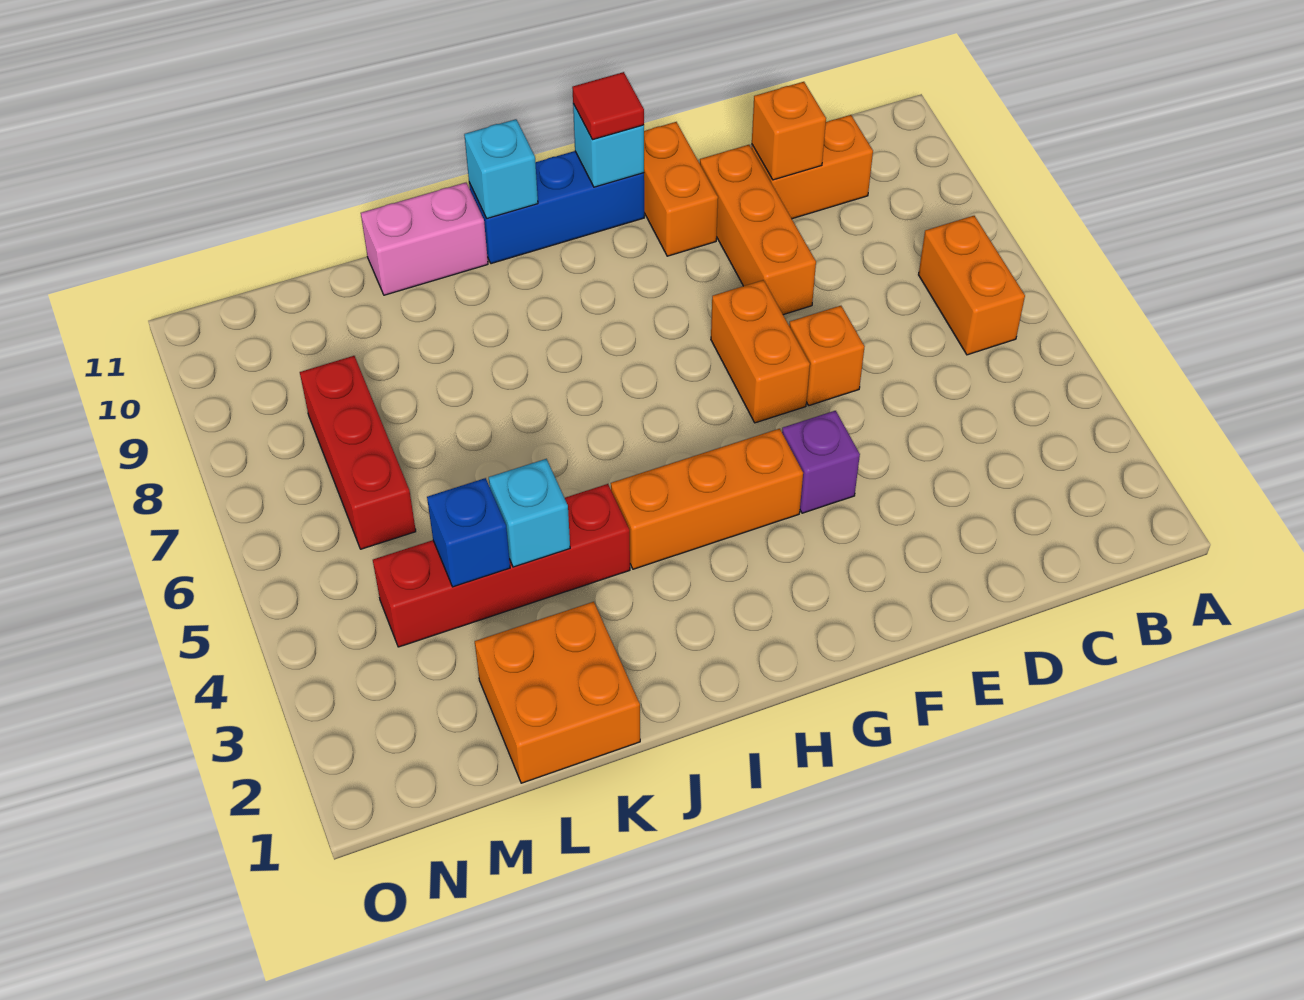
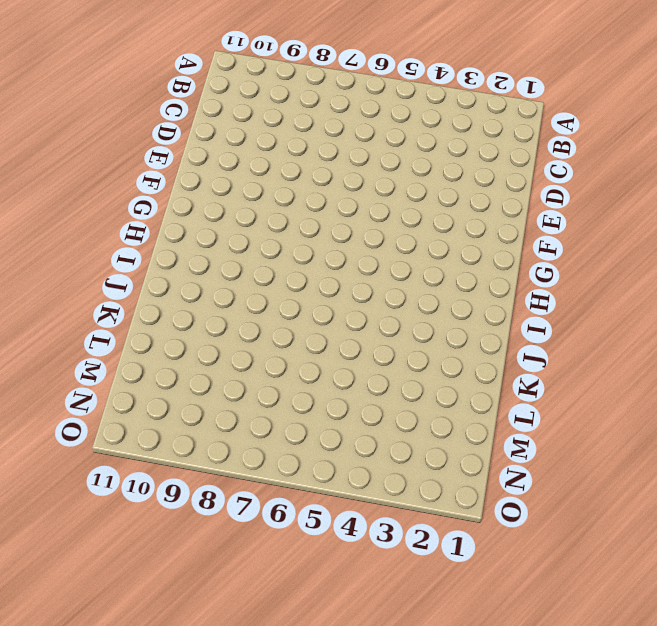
none -> orange 1x2 brick [919,216,1025,355]
none -> orange 1x2 brick [751,115,873,219]
none -> orange 1x1 brick [789,306,865,405]

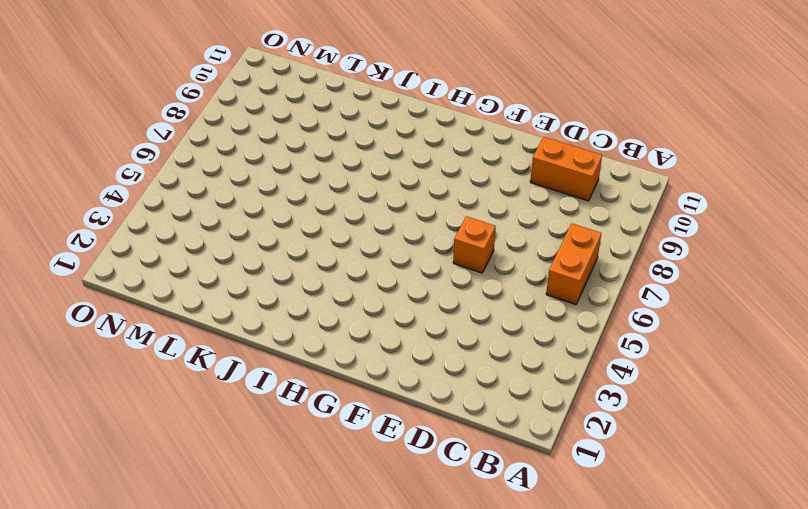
none -> orange 1x3 brick [700,145,816,315]
none -> purple 1x1 brick [782,411,860,513]
none -> orange 1x2 brick [711,280,810,423]

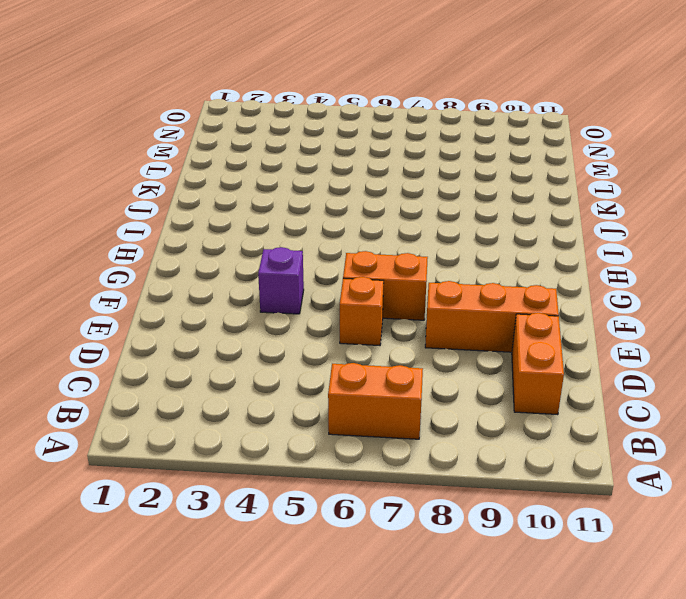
none -> orange 1x2 brick [644,122,718,256]
none -> orange 1x3 brick [611,429,803,569]
none -> blue 1x3 brick [469,151,644,264]

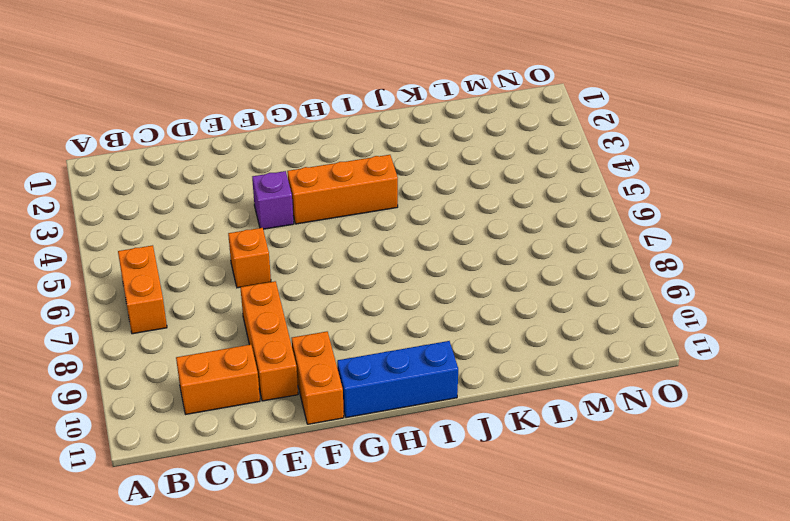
none -> orange 1x2 brick [711,280,810,423]
none -> red 1x4 brick [373,484,630,647]
none -> pink 1x2 brick [361,183,488,295]

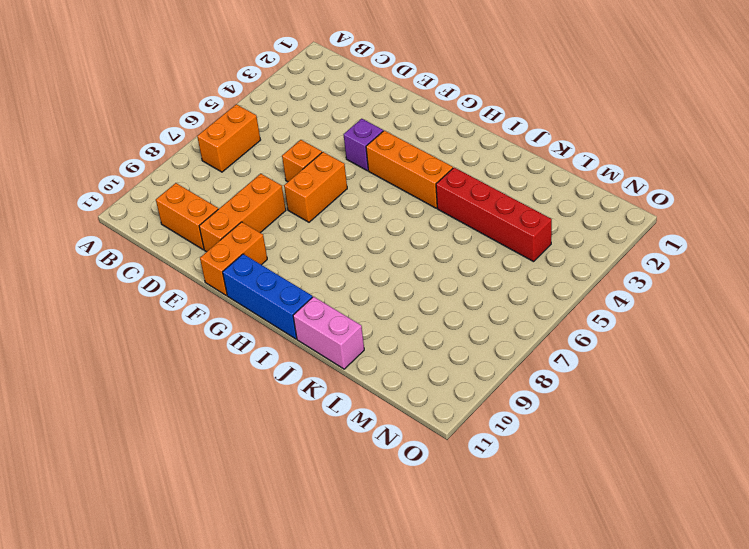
none -> orange 2x2 brick [475,602,640,783]
none -> red 1x3 brick [300,356,416,549]
none -> orange 1x1 brick [752,82,826,180]

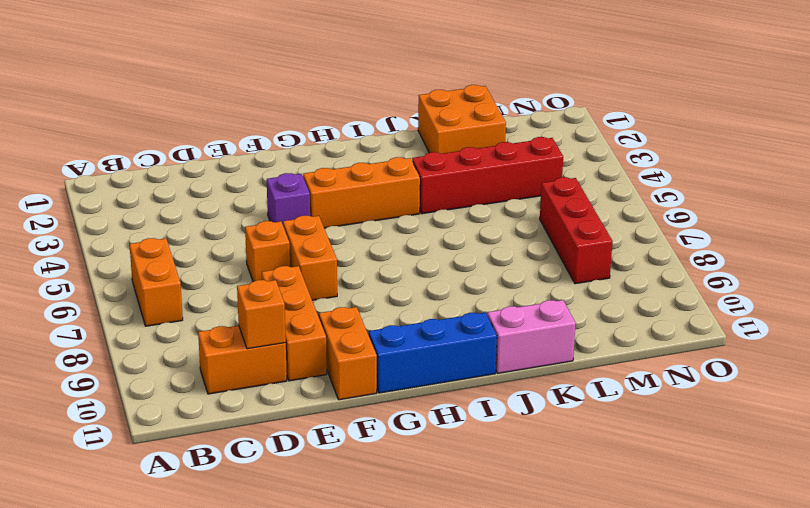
none -> cyan 1x1 brick [573,104,644,187]
none -> cyan 1x1 brick [464,119,538,218]
none -> cyan 1x1 brick [489,459,570,567]

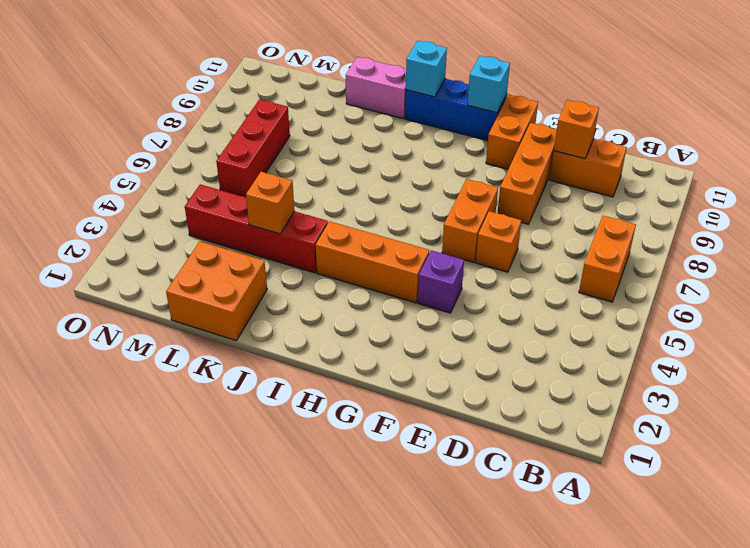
orange 1x1 brick [246,172,295,234] -> cyan 1x1 brick [489,459,570,567]
none -> blue 1x1 brick [427,478,510,587]
none -> red 1x1 tile [572,72,644,140]

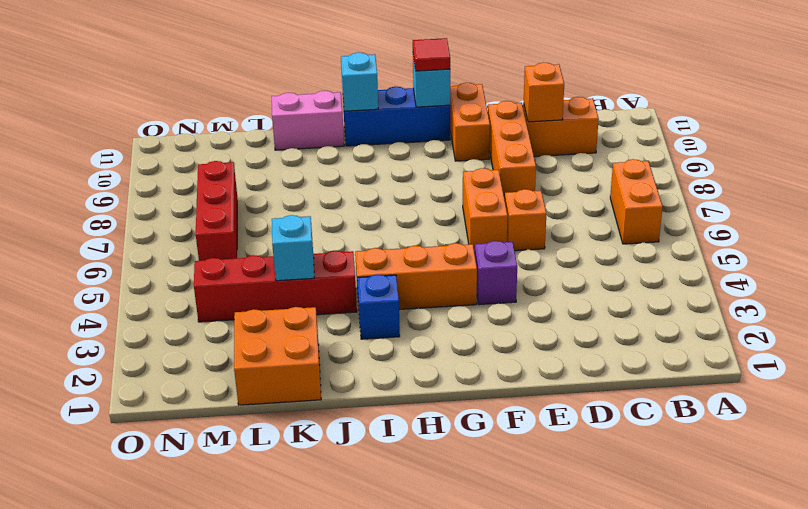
blue 1x1 brick [357,274,400,339] -> blue 1x1 brick moved to [427,478,510,587]

